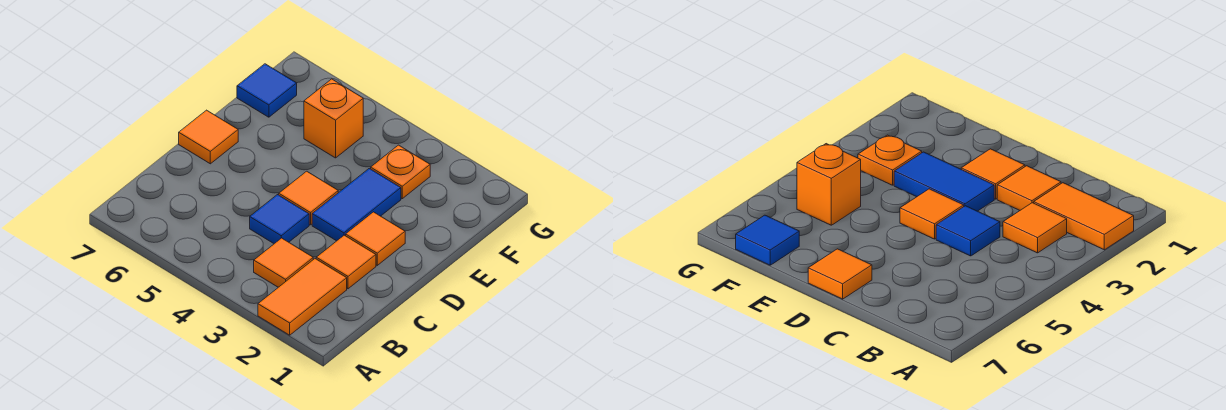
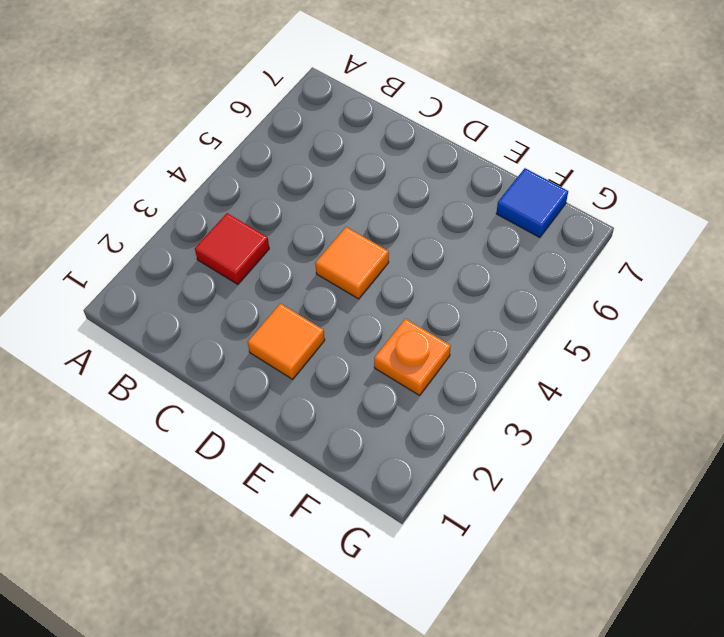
red 1x1 tile [195,213,269,284] -> orange 1x1 tile [254,238,313,287]
none -> orange 1x2 tile [258,259,347,335]
none -> orange 1x1 tile [316,235,376,289]

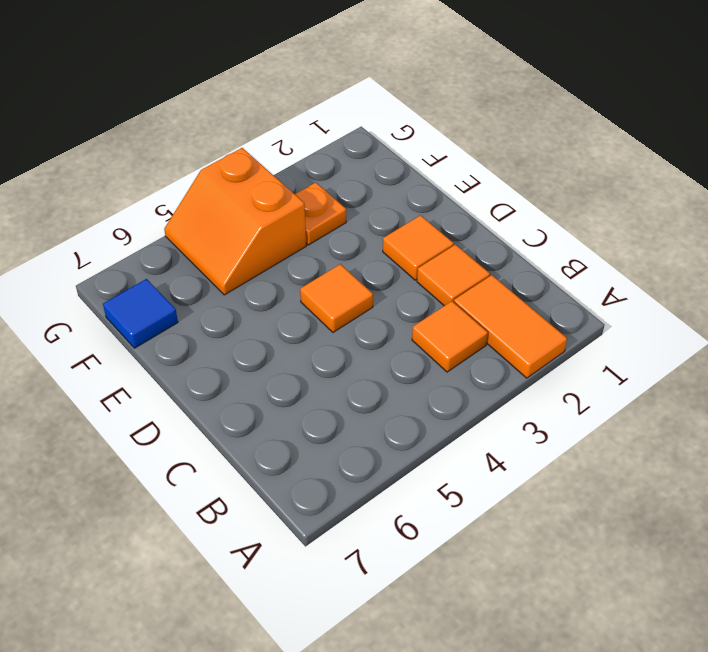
orange 2x2 slope [164,148,306,295] -> orange 1x1 brick [304,79,363,158]
none -> blue 1x1 tile [250,195,309,244]
none -> blue 1x2 tile [312,168,401,241]

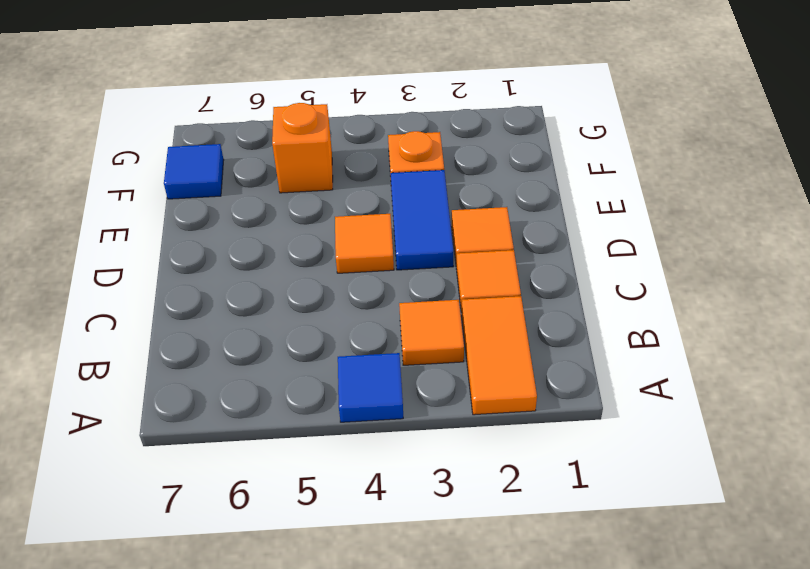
blue 1x1 tile [338,353,403,422] -> blue 1x1 tile moved to [250,195,309,244]
none -> orange 1x1 tile [179,110,238,164]

